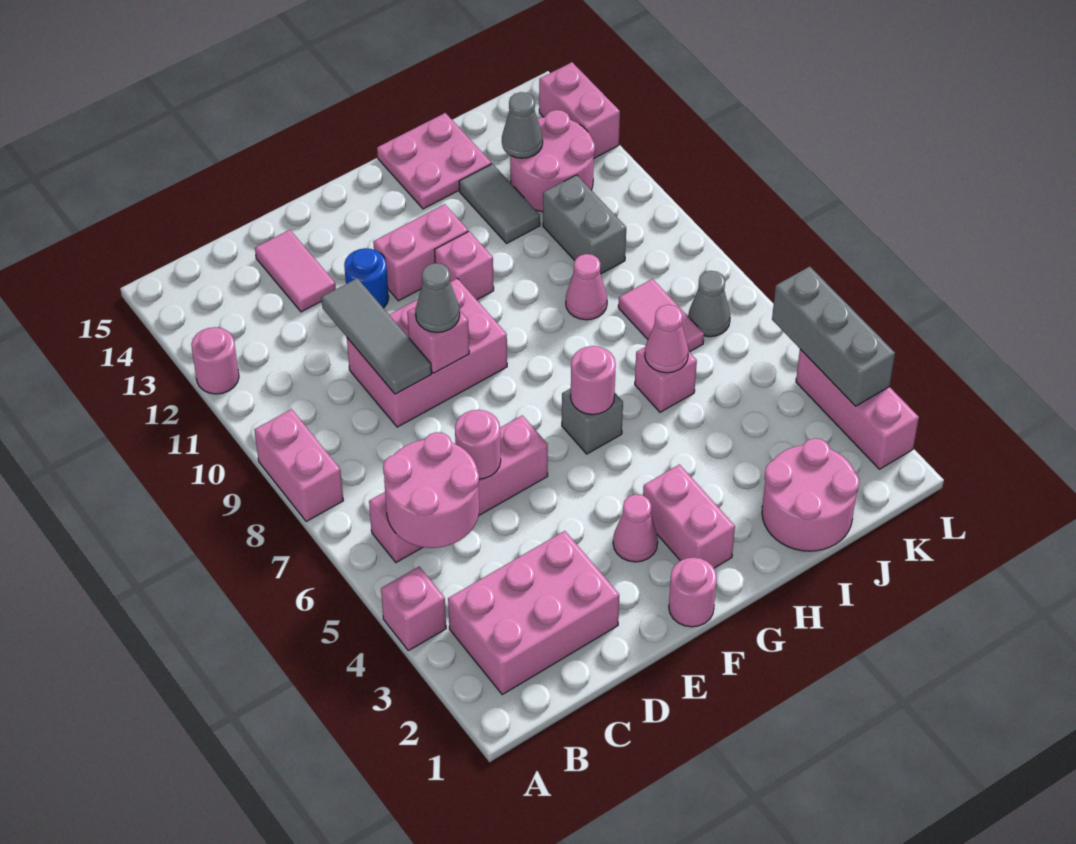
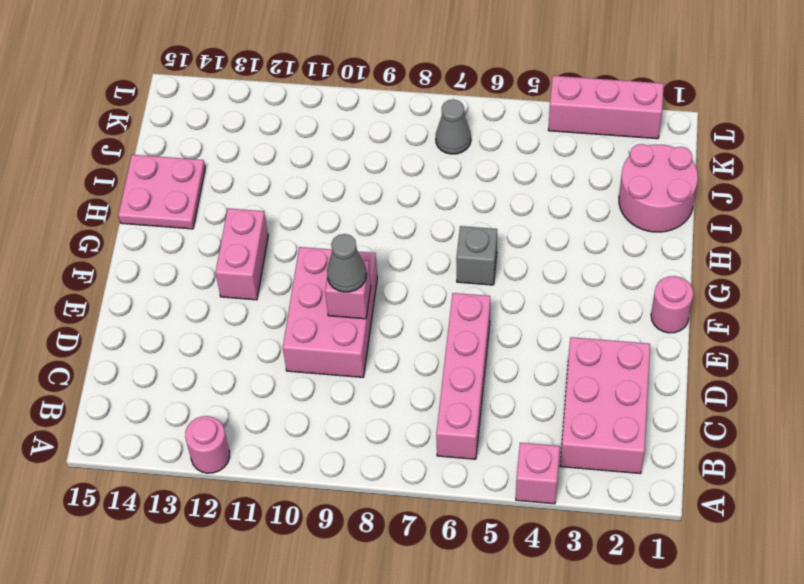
none -> pink 1x2 brick [254,409,343,522]
none -> pink 1x2 tile [255,230,336,312]
none -> blue 1x1 round brick [344,248,389,308]
none -> pink 1x1 cone [613,494,658,562]

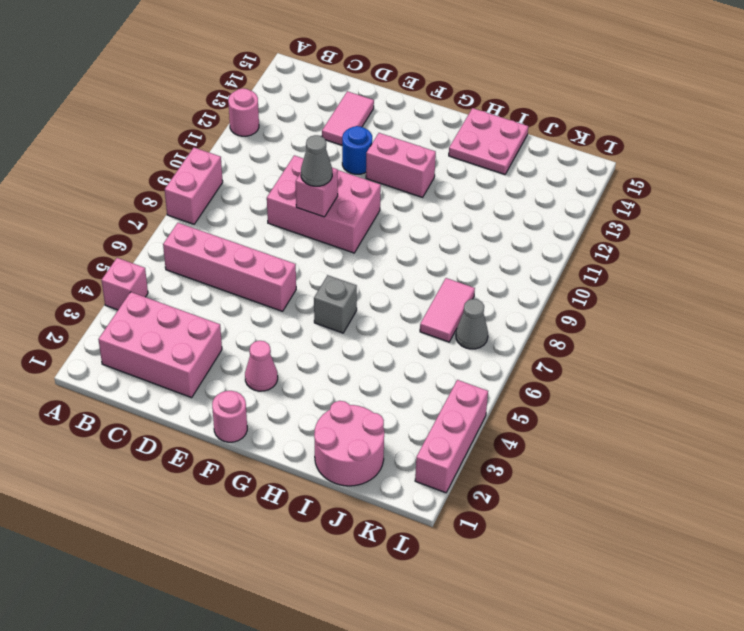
none -> pink 1x2 brick [643,464,735,568]
none -> pink 1x1 brick [435,231,494,300]
none -> pink 1x1 brick [635,347,697,412]
none -> pink 1x1 cone [566,254,607,320]

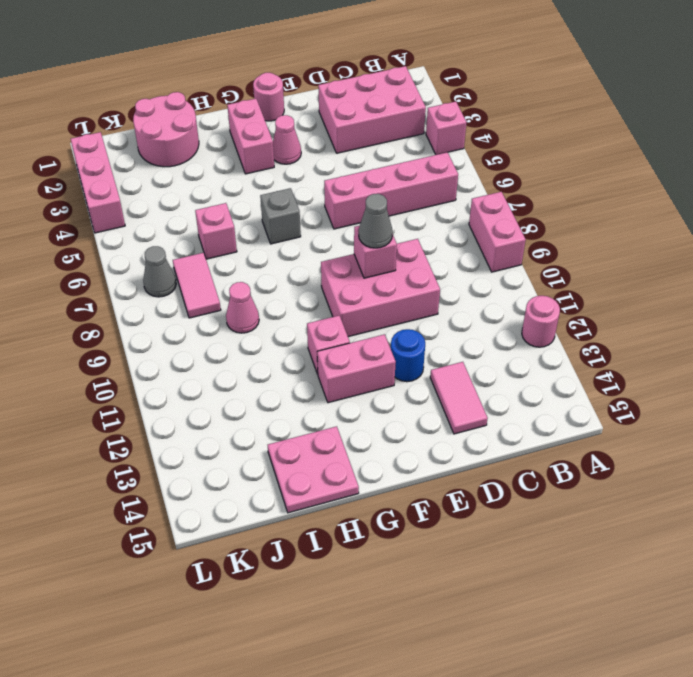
none -> grey 1x2 tile [459,164,540,244]
none -> grey 1x2 brick [543,175,626,274]
none -> pink 2x2 round brick [510,110,595,212]
none -> pink 1x2 brick [539,62,620,158]

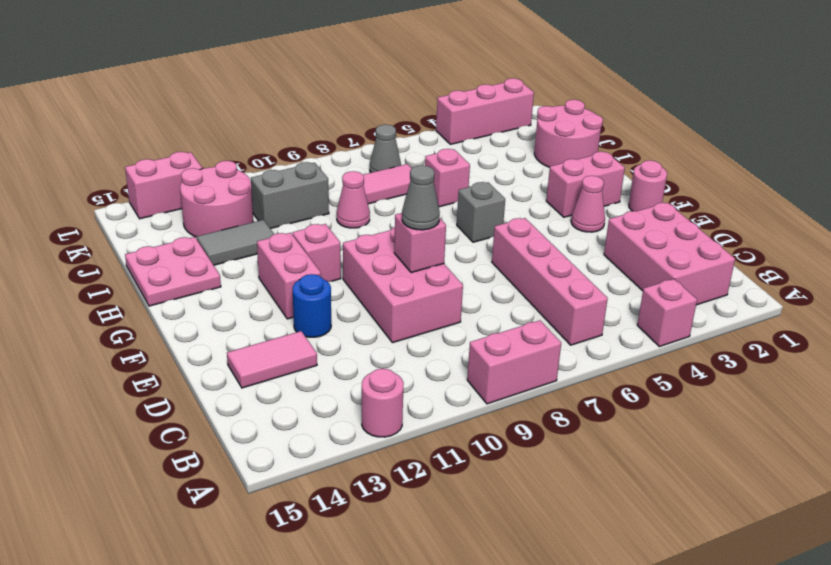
none -> pink 2x2 round brick [383,432,479,548]
none -> pink 1x1 round brick [455,410,501,479]
none -> grey 1x3 tile [321,278,431,394]
none -> pink 1x1 round brick [571,346,616,415]

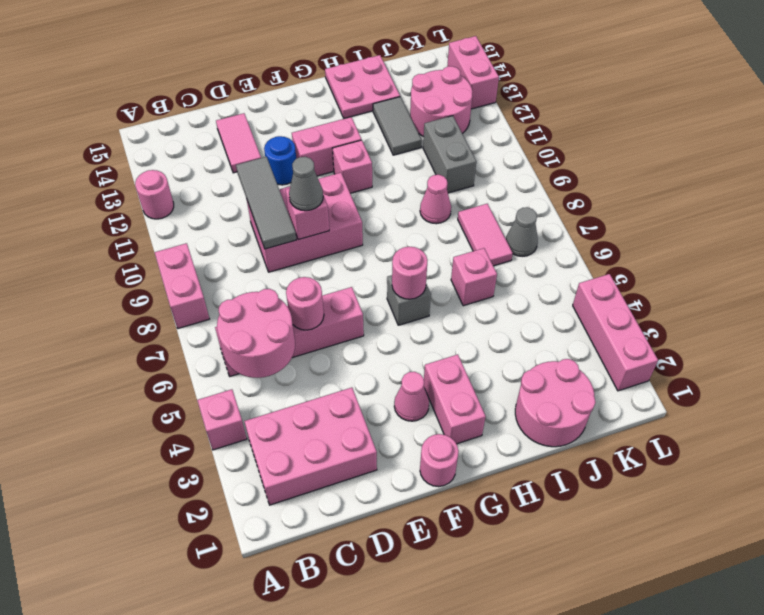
none -> pink 1x1 cone [645,305,689,373]
none -> grey 1x1 cone [502,92,543,158]
none -> grey 1x3 brick [772,266,895,406]

